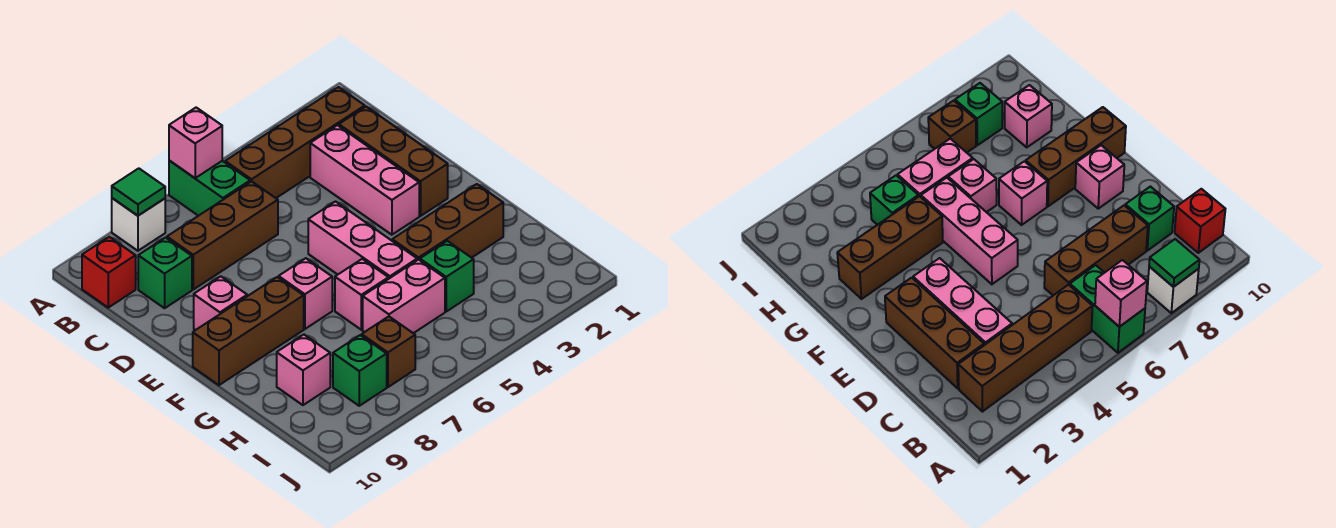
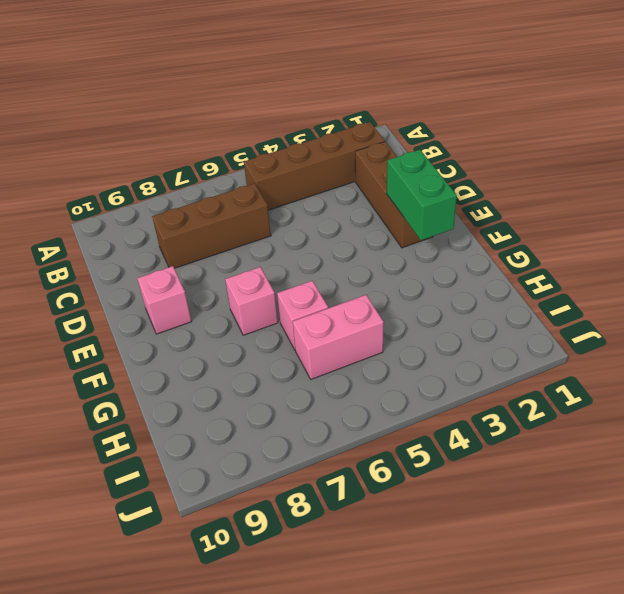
green 1x2 brick [387,150,457,240] -> green 1x2 brick moved to [169,160,250,216]
none -> white 1x1 brick [112,198,165,251]
none -> red 1x1 brick [82,237,136,307]
none -> pink 1x3 brick [310,125,419,235]

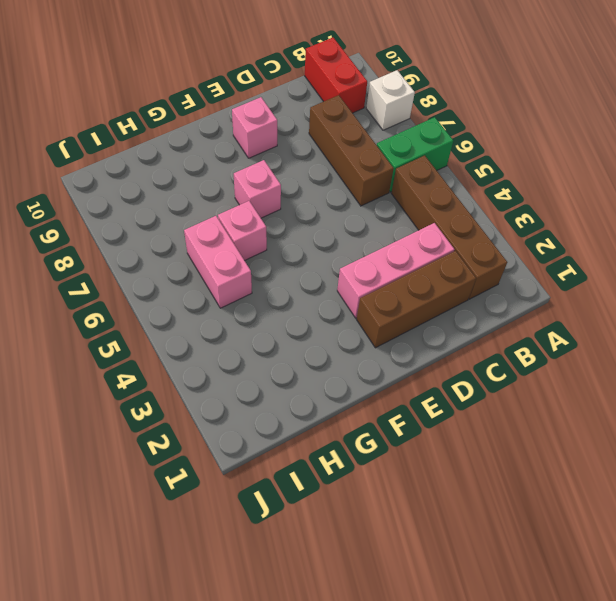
red 1x2 brick [305,38,367,113] -> red 1x1 brick [82,237,136,307]
none -> green 1x1 brick [138,238,192,308]
none -> pink 1x3 brick [308,202,417,278]
none -> brown 1x3 brick [193,277,304,385]

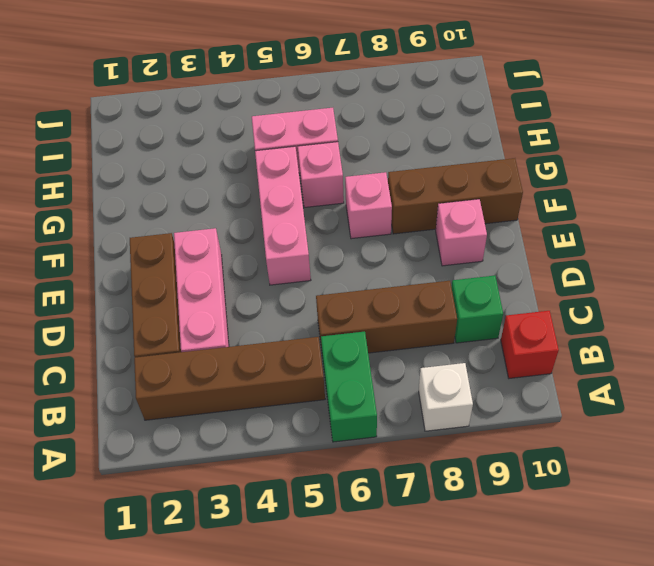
none -> brown 1x3 brick [392,184,503,260]
none -> green 1x1 brick [420,241,474,311]
none -> pink 1x1 brick [277,335,330,405]

